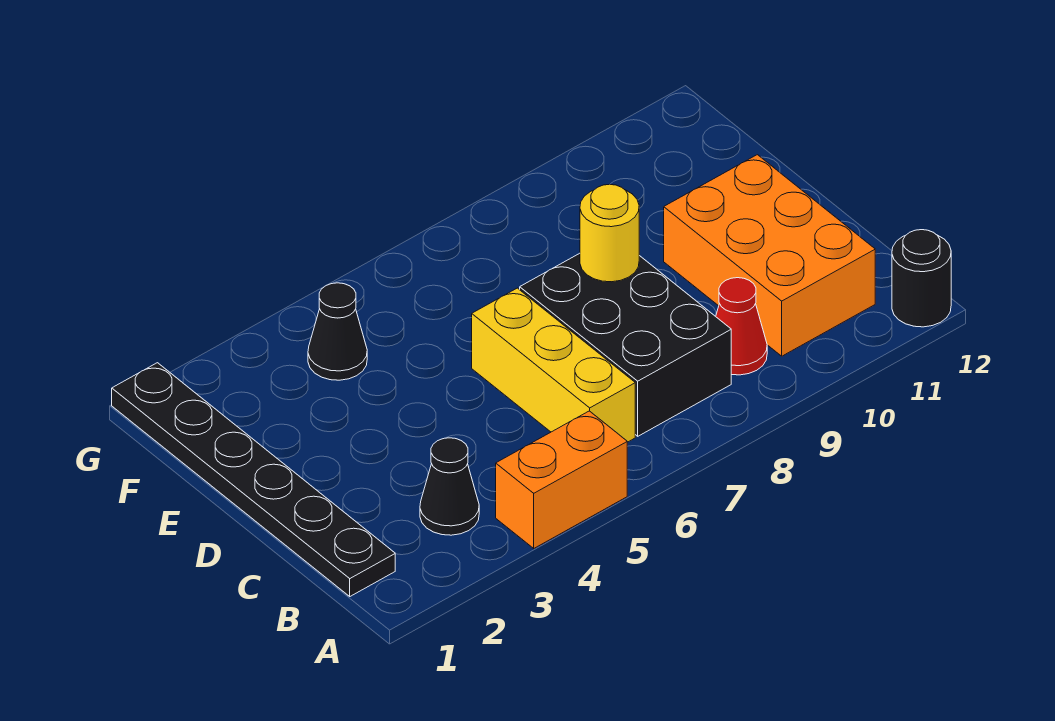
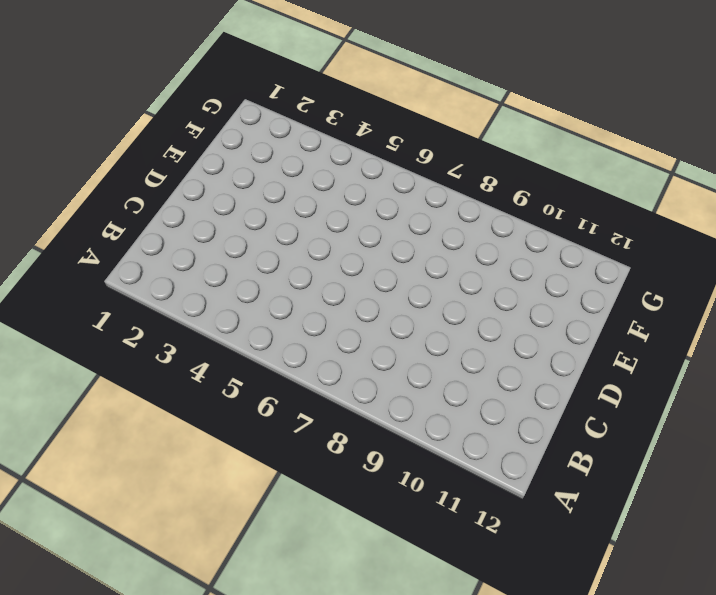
none -> orange 1x2 brick [496,411,627,548]
none -> black 1x1 round brick [892,230,951,327]

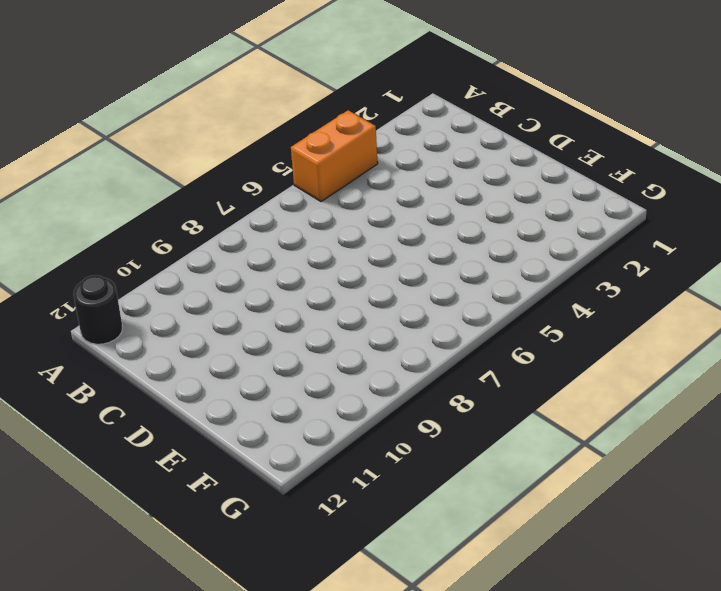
none -> black 1x6 plate [112,363,395,596]
none -> black 1x1 cone [420,438,479,535]

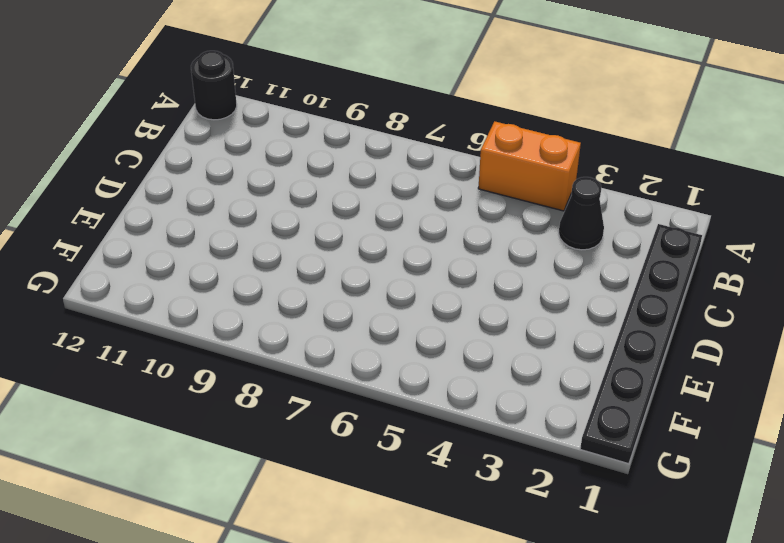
none -> yellow 1x3 brick [472,288,635,442]
none -> black 2x3 brick [520,253,731,436]

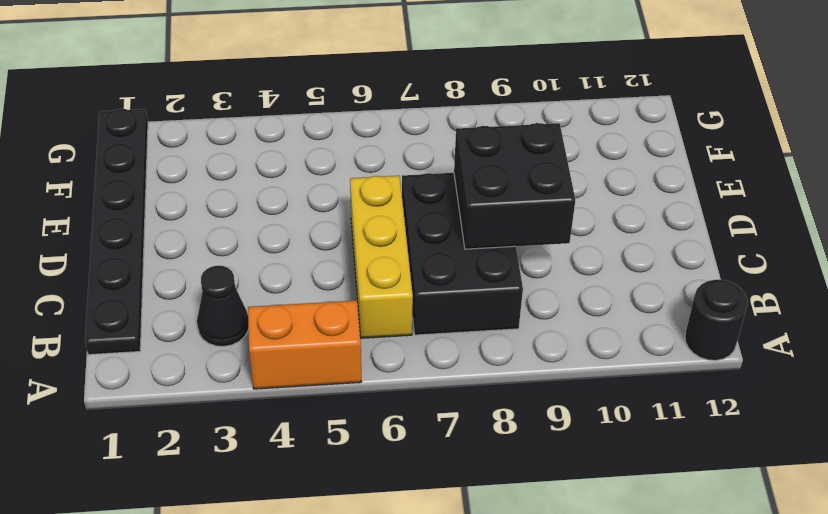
black 2x2 brick [454,123,575,249] -> yellow 1x1 round brick [580,184,639,282]
none -> red 1x1 cone [716,278,767,375]
none -> orange 2x3 brick [664,155,875,356]

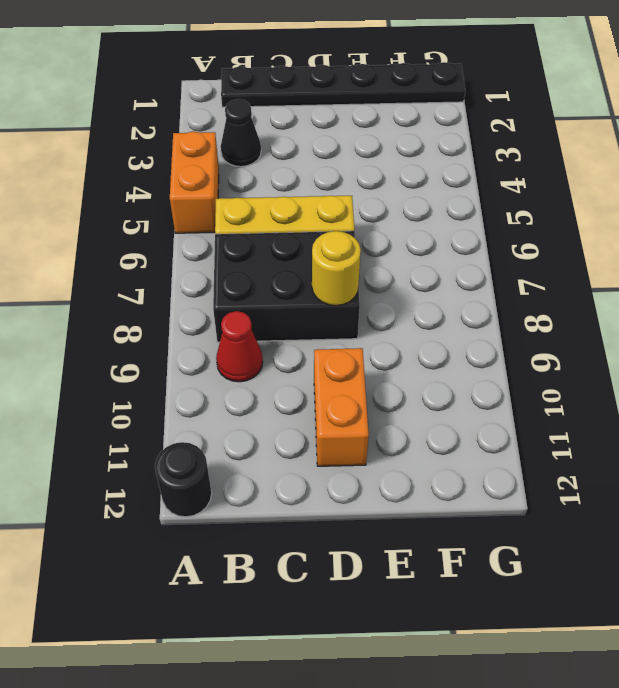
orange 1x2 brick [314,348,369,466] -> orange 2x3 brick [664,155,875,356]
none -> black 1x1 cone [308,283,367,380]

